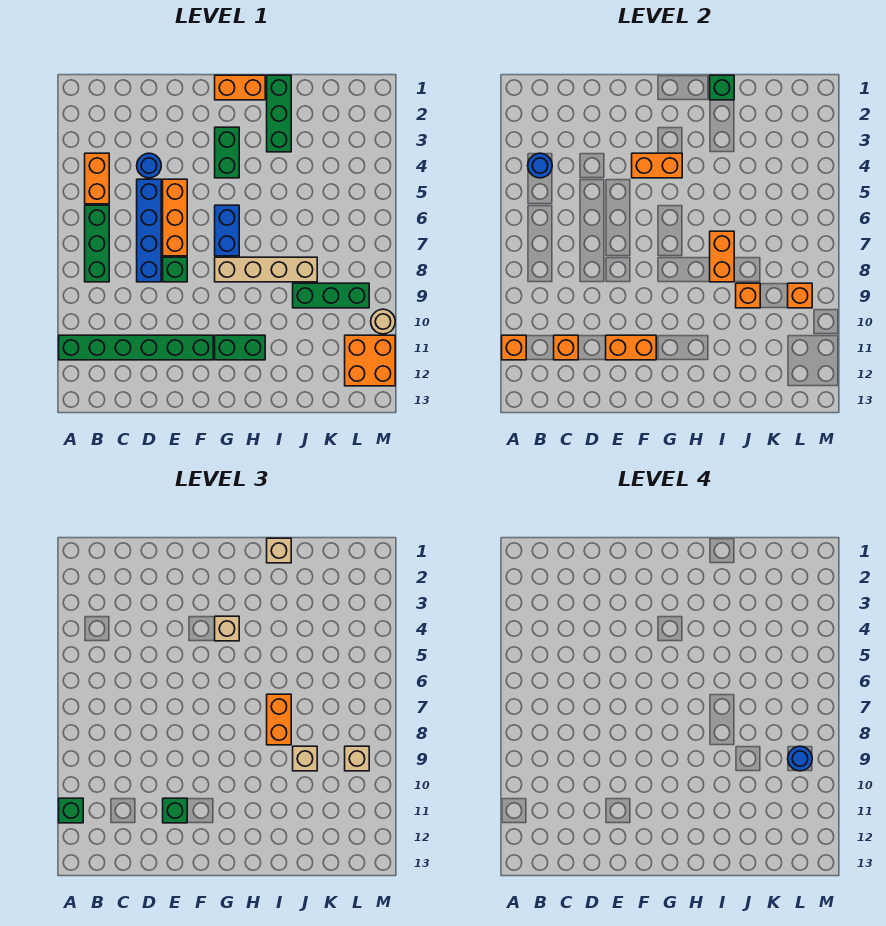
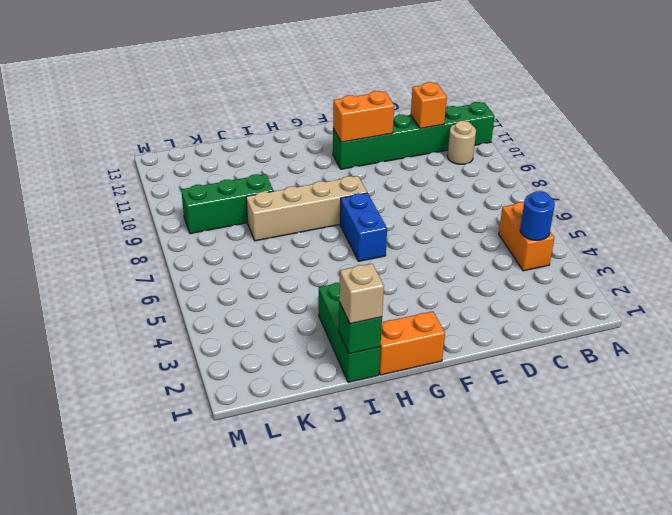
tan 1x1 round brick [447,121,476,164] -> tan 1x1 round brick moved to [371,309,395,334]
none -> green 1x3 brick [85,205,109,282]
none -> blue 1x1 round brick [137,153,161,178]
none -> blue 1x4 brick [137,179,161,282]
none -> orange 1x3 brick [163,179,187,256]

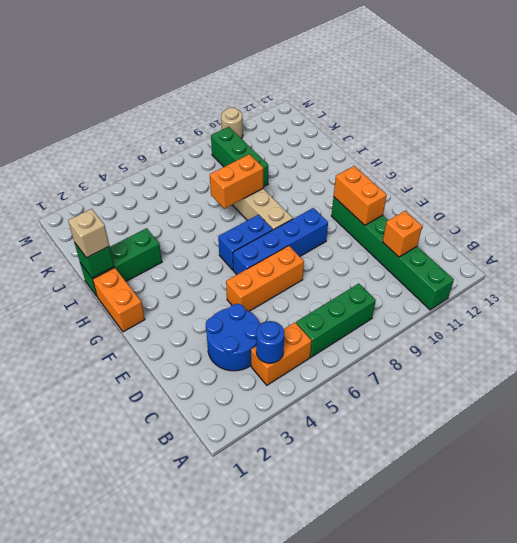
blue 2x2 round brick [206,304,260,371] -> blue 1x1 round brick [137,153,161,178]
blue 1x4 brick [233,208,328,275] -> blue 1x4 brick moved to [137,179,161,282]
none -> green 1x1 brick [163,257,187,282]
none -> green 1x2 brick [215,127,239,178]
none -> green 1x2 brick [215,335,265,360]
none -> orange 2x2 brick [345,335,395,386]

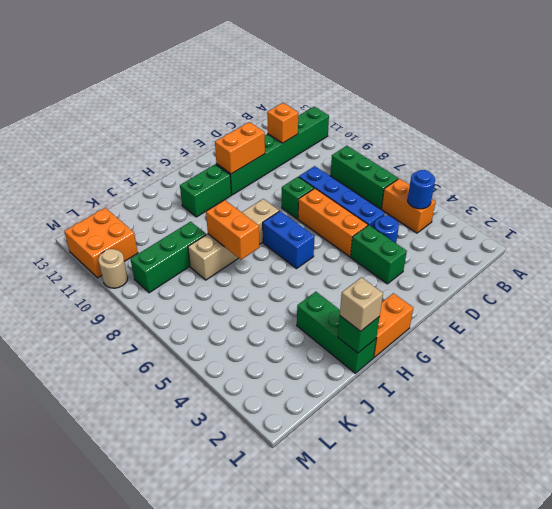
green 1x2 brick [351,225,407,284] -> green 1x2 brick moved to [215,127,239,178]
none -> orange 1x1 brick [502,335,526,360]
none -> orange 1x2 brick [632,153,682,178]
none -> orange 1x1 brick [736,283,760,308]
none -> orange 1x1 brick [788,283,812,308]

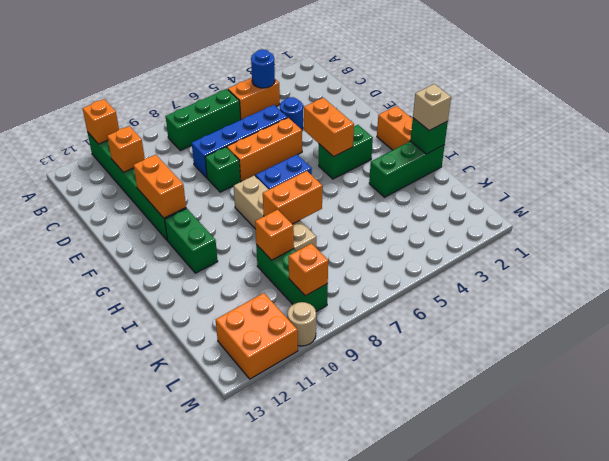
none -> green 1x1 brick [59,798,83,823]
none -> green 1x1 brick [163,798,187,823]
none -> tan 1x1 brick [215,616,239,641]
none -> orange 1x2 brick [267,694,291,745]

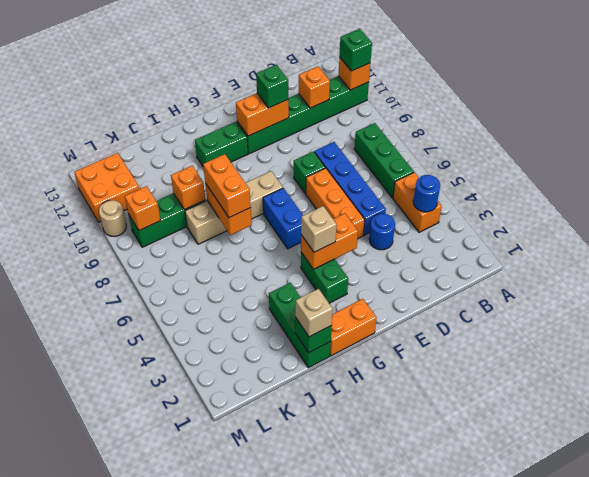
none -> tan 1x1 brick [293,746,317,771]
none -> tan 1x1 brick [345,746,369,771]
none -> blue 1x1 round brick [788,746,812,771]

